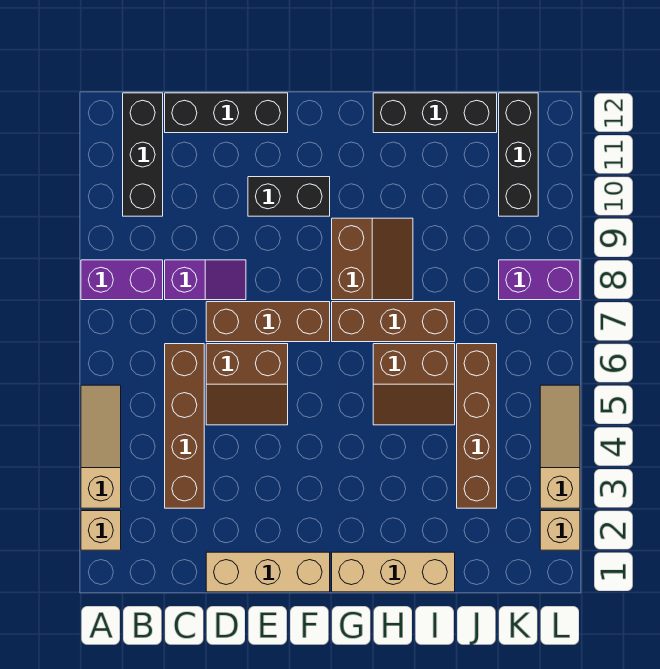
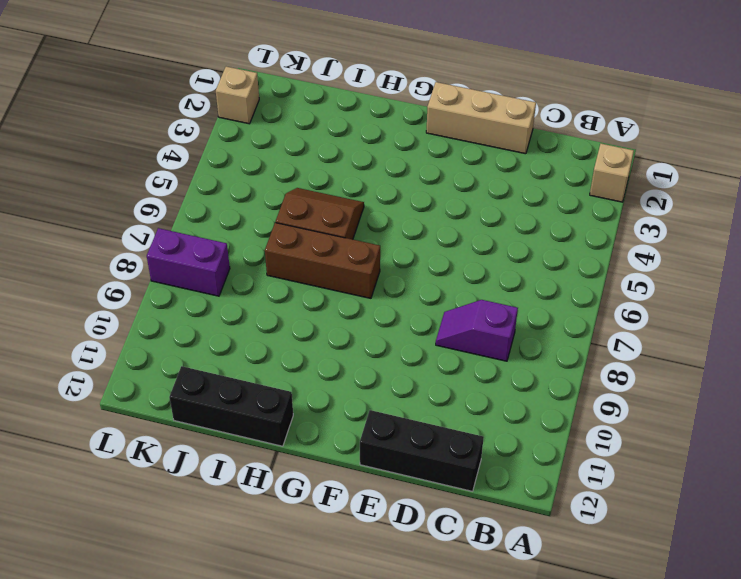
none -> tan 1x3 slope [81,385,121,508]
none -> purple 1x2 brick [81,260,163,300]
none -> black 1x3 brick [123,93,163,216]

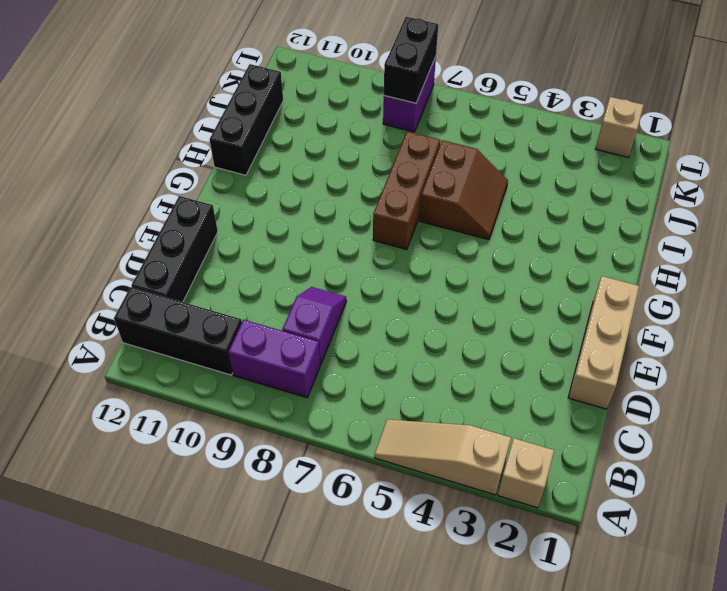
purple 1x2 brick [228,320,321,398] -> purple 1x2 brick turned to [81,260,163,300]
black 1x2 brick [384,17,438,103] -> black 1x2 brick moved to [248,177,330,216]
none -> brown 1x4 brick [165,344,204,508]
none -> brown 2x2 slope [206,344,288,425]
none -> brown 1x3 brick [206,302,330,342]

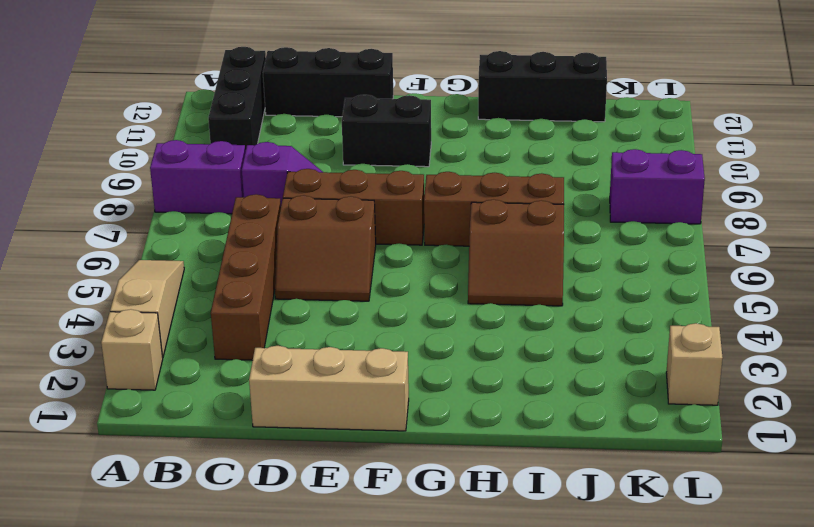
none -> tan 1x3 brick [332,552,455,592]
none -> brown 2x2 slope [332,218,413,300]
none -> brown 1x4 brick [457,344,497,508]

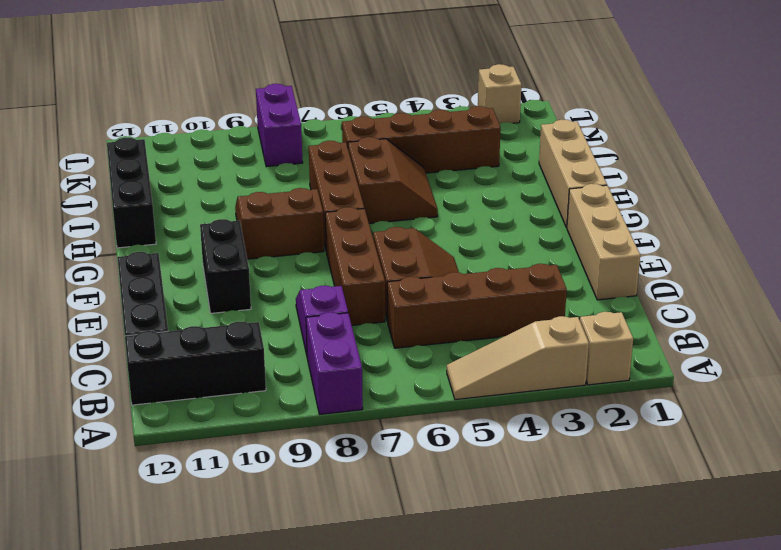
none -> black 1x3 brick [499,93,538,216]
none -> tan 1x3 slope [540,385,580,508]

